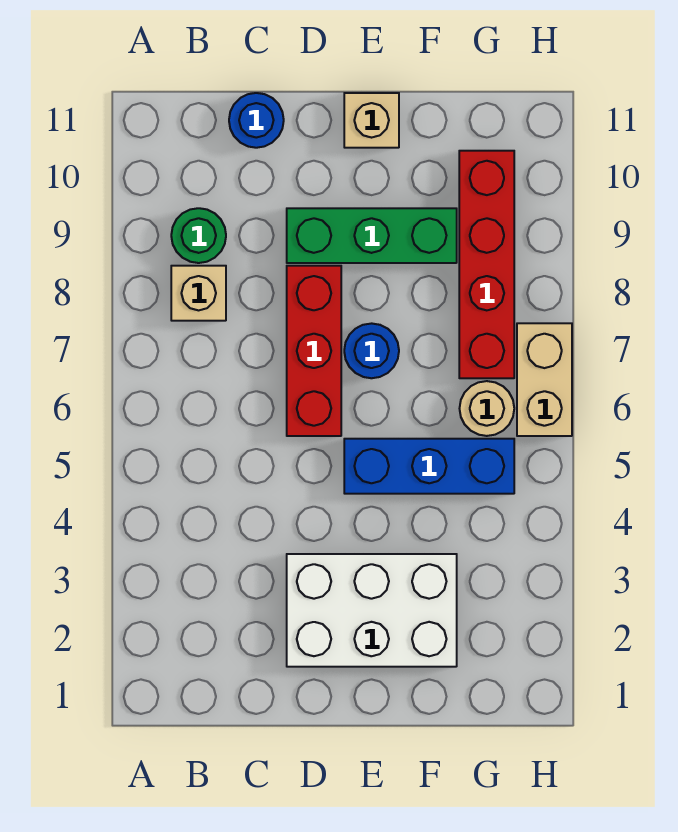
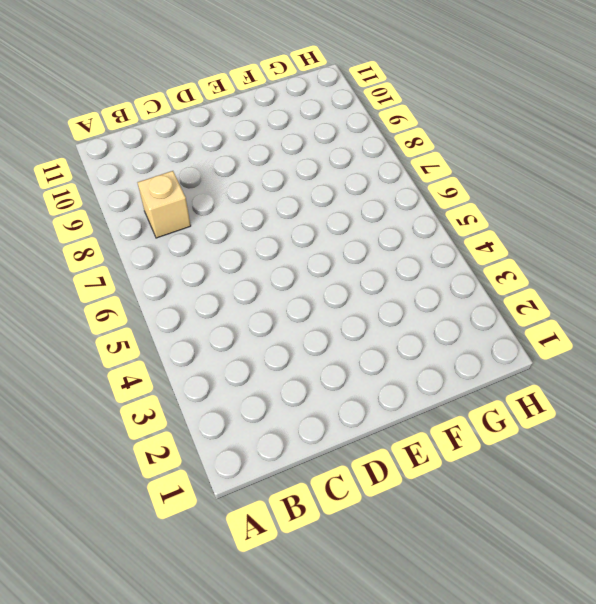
none -> green 1x1 round brick [171,208,226,263]
none -> blue 1x1 round brick [229,93,284,148]
none -> white 2x3 brick [287,554,457,667]

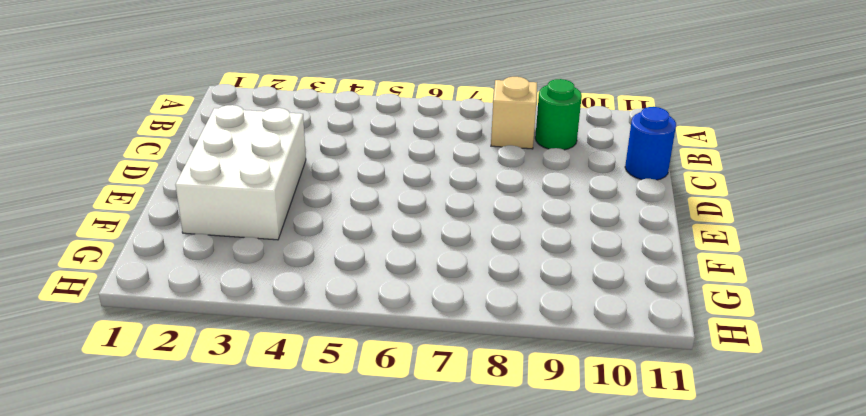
none -> red 1x3 brick [287,266,341,436]
none -> green 1x3 brick [287,208,457,263]
none -> blue 1x3 brick [344,439,514,494]

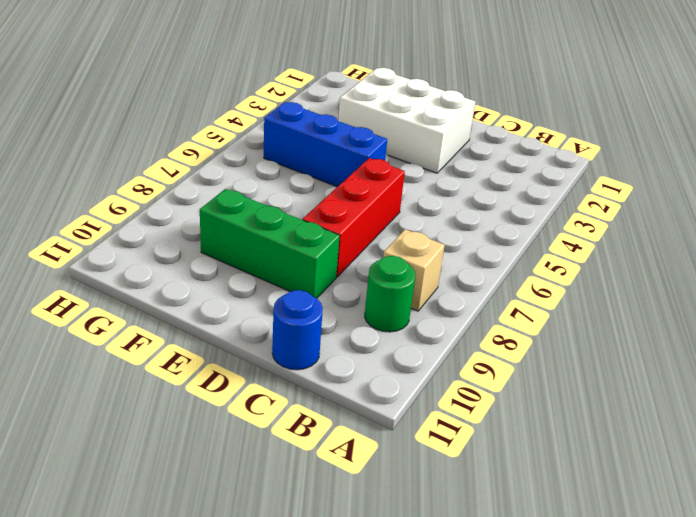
none -> blue 1x1 round brick [344,323,399,378]
none -> tan 1x1 brick [344,93,399,148]
none -> tan 1x1 round brick [460,381,514,436]

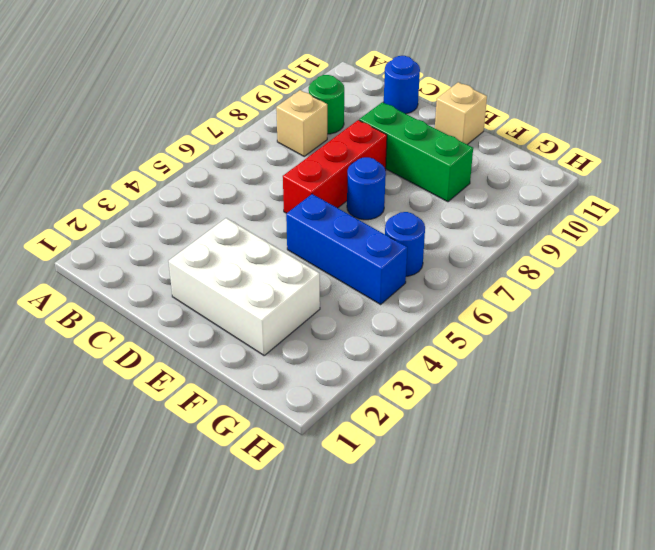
blue 1x1 round brick [385,212,425,276] -> tan 1x1 round brick [460,381,514,436]
none -> red 1x4 brick [459,151,514,378]
none -> tan 1x2 brick [517,323,572,436]

